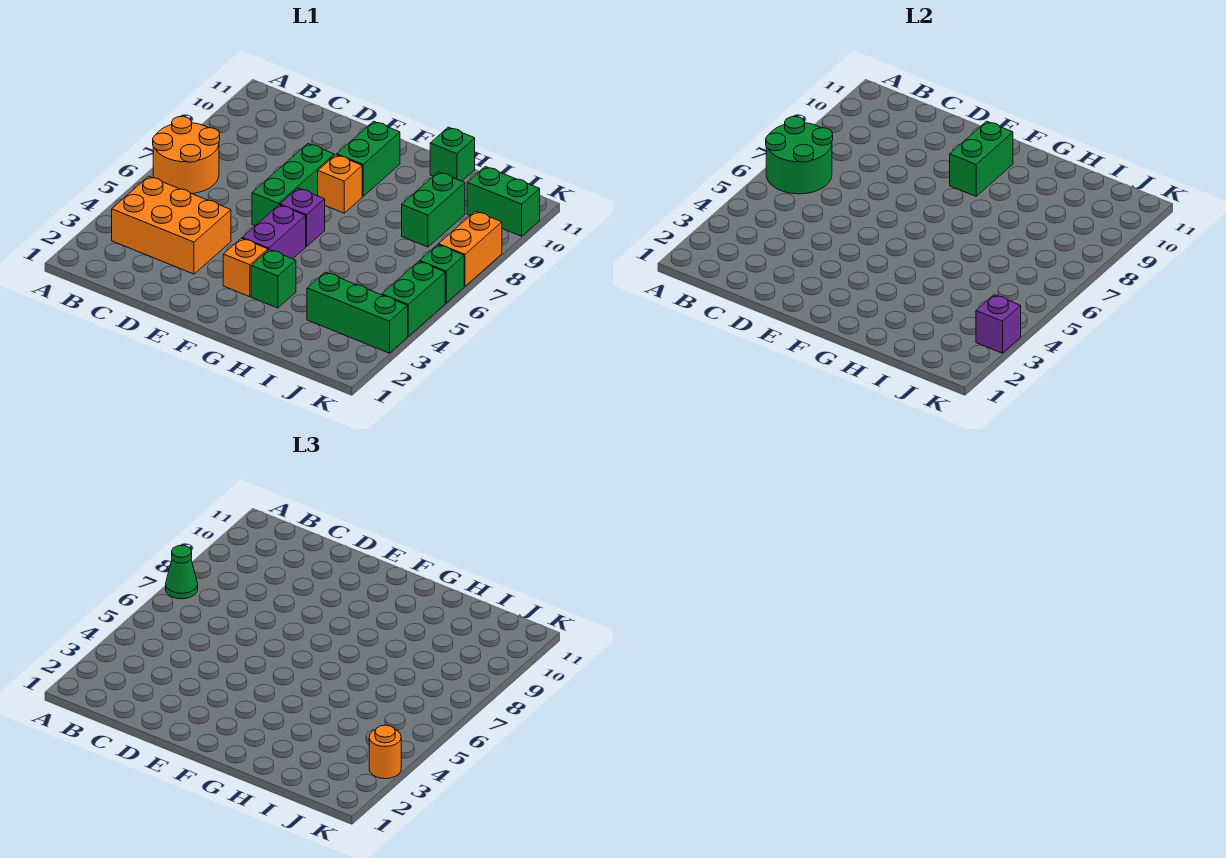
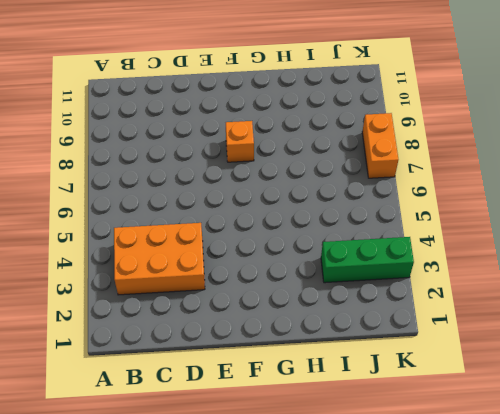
none -> orange 2x2 round brick [153,116,220,194]
none -> green 1x3 brick [252,144,334,226]
none -> orange 1x1 brick [223,238,268,297]

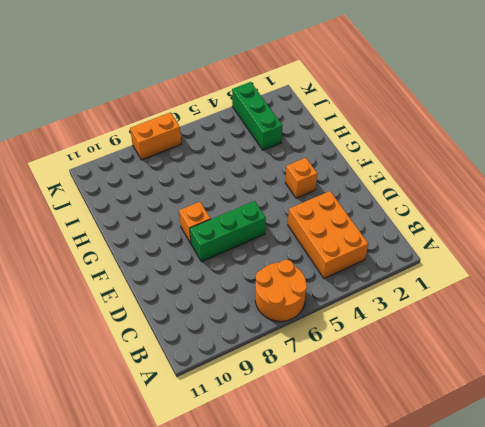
none -> purple 1x2 brick [242,205,306,259]
none -> purple 1x1 brick [280,188,325,247]
none -> green 1x2 brick [337,121,400,196]

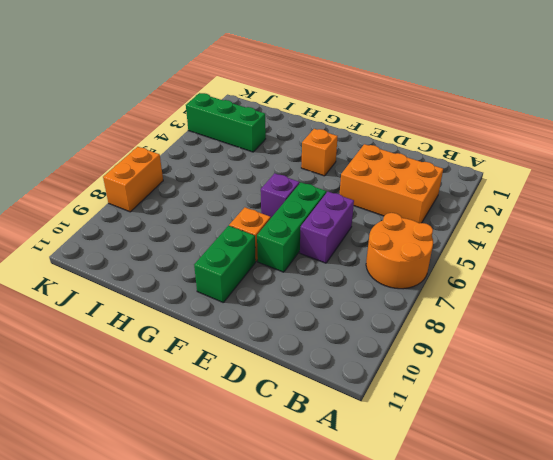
purple 1x2 brick [300,192,354,263] -> purple 1x2 brick moved to [242,205,306,259]
none -> green 1x1 brick [251,250,296,308]
none -> green 1x1 brick [430,127,475,181]
none -> green 1x2 brick [402,172,465,247]

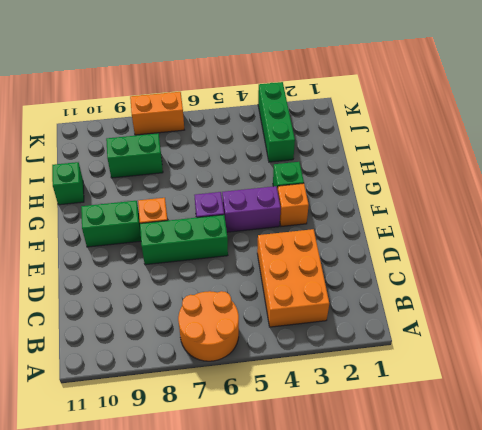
none -> green 1x2 brick [467,167,540,236]
none -> green 1x2 brick [382,261,445,336]
none -> green 1x1 brick [420,245,464,303]

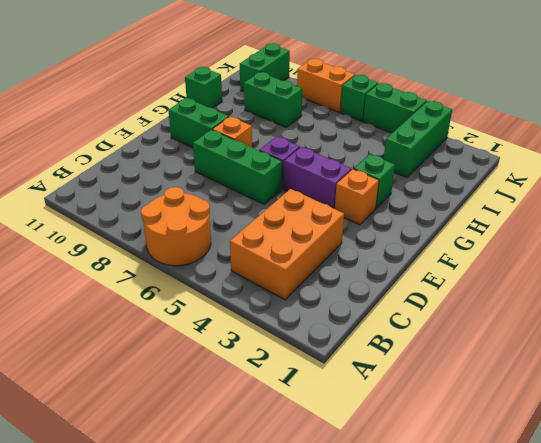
none -> green 2x2 round brick [766,116,833,194]
none -> green 1x2 brick [950,121,1013,196]
none -> purple 1x1 brick [976,295,1021,353]

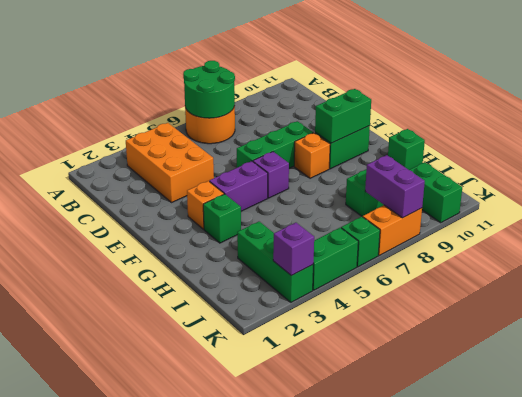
purple 1x2 brick [365,155,425,218] -> none
none -> green 1x1 cone [166,545,198,599]
none -> orange 1x1 round brick [369,725,401,779]

